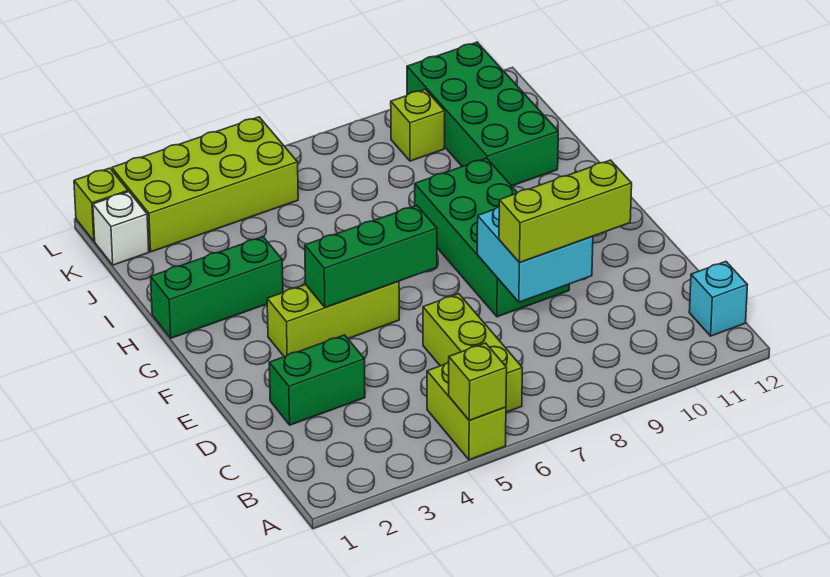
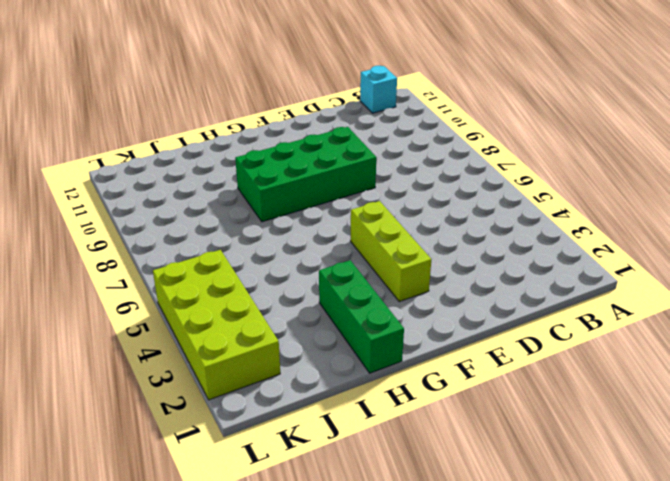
none -> lime 1x2 brick [427,362,506,460]
none -> lime 1x3 brick [423,294,522,412]
none -> green 1x2 brick [269,335,365,425]

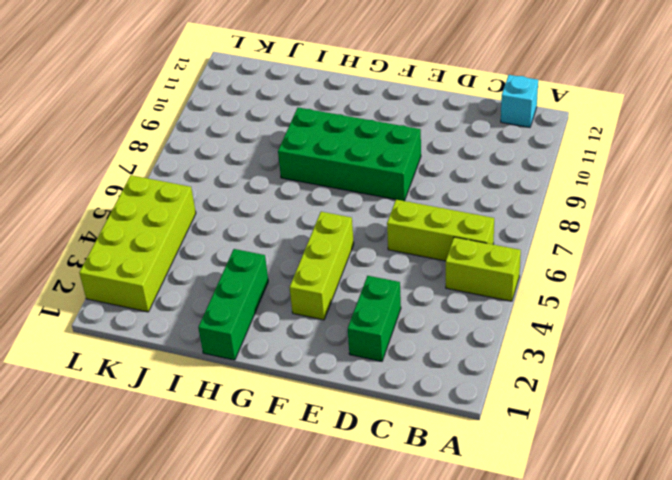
none -> green 2x4 brick [407,42,558,186]
none -> white 1x1 brick [93,192,149,265]
none -> lime 1x1 brick [391,89,445,161]

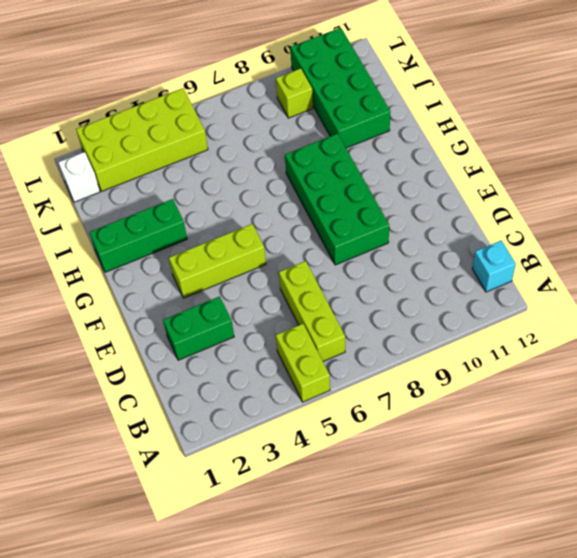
none -> lime 1x1 brick [74,168,128,241]
none -> lime 1x1 brick [449,343,507,420]
none -> cyan 2x2 brick [477,207,593,302]

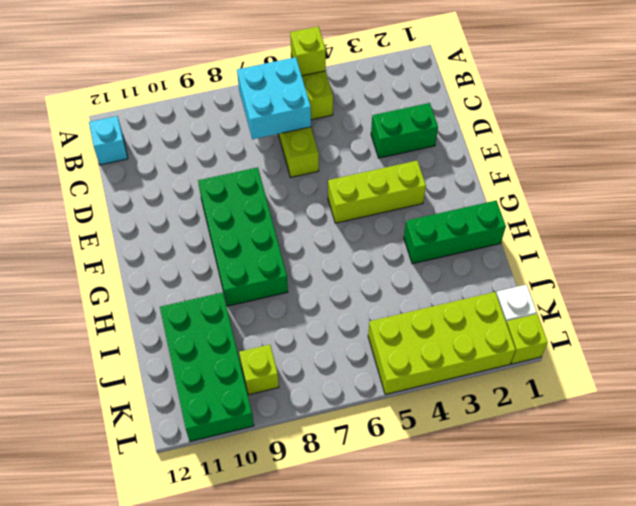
cyan 2x2 brick [237,57,311,139] -> cyan 2x2 brick moved to [477,207,593,302]
none -> green 1x3 brick [305,205,437,307]
none -> lime 1x3 brick [499,160,632,263]

